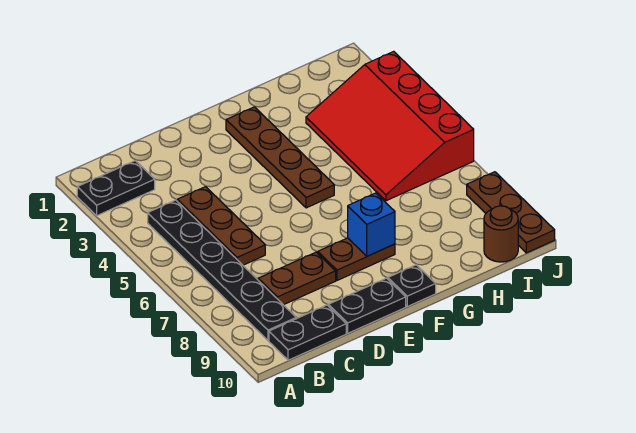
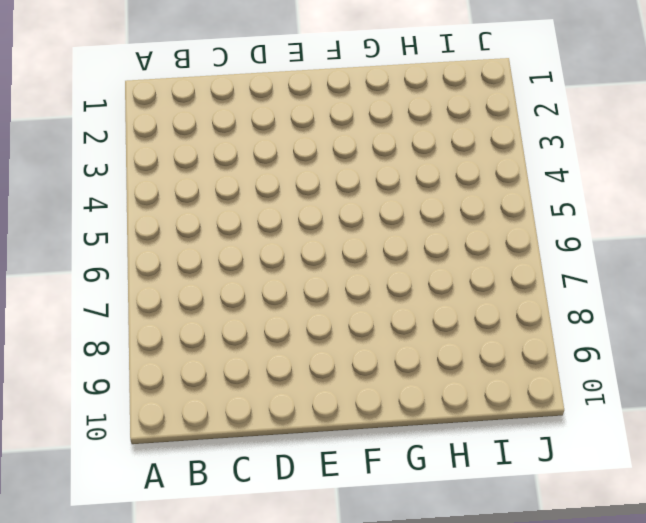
none -> black 1x2 plate [77,161,155,216]
none -> black 1x6 plate [148,200,296,340]
none -> black 1x2 plate [269,305,346,360]

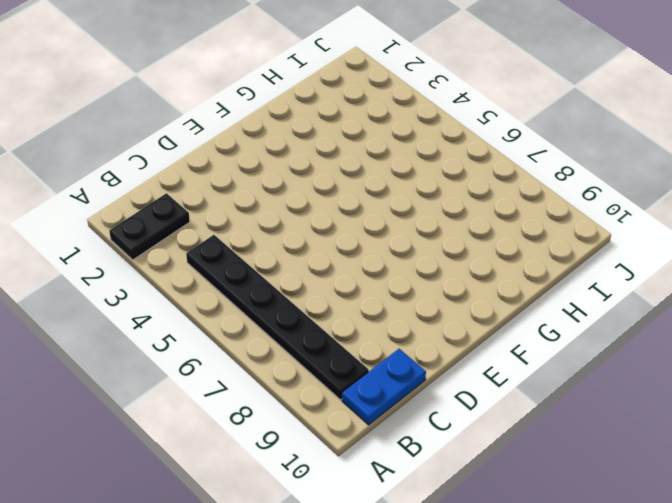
blue 1x2 plate [342,349,426,425] -> black 1x2 plate [269,305,346,360]
none -> brown 1x3 plate [177,187,265,265]
none -> brown 1x2 plate [258,252,336,305]
none -> black 1x2 plate [328,278,406,333]

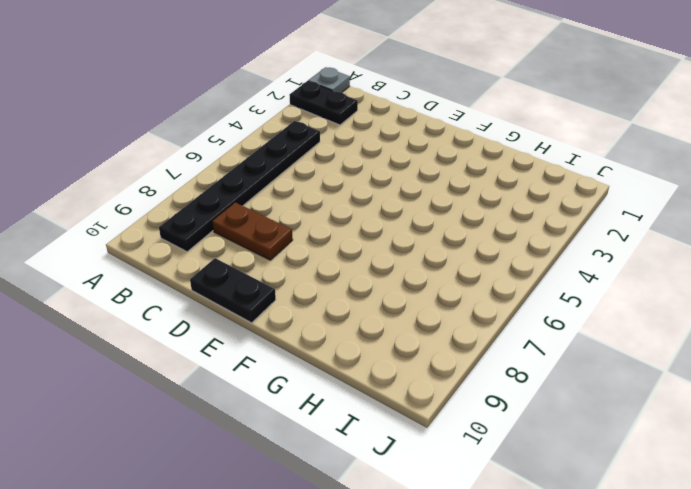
grey 1x1 plate [308,67,350,92] -> none
none -> black 1x2 plate [269,305,346,360]
none -> brown 1x3 plate [177,187,265,265]
none -> brown 1x2 plate [318,238,395,280]

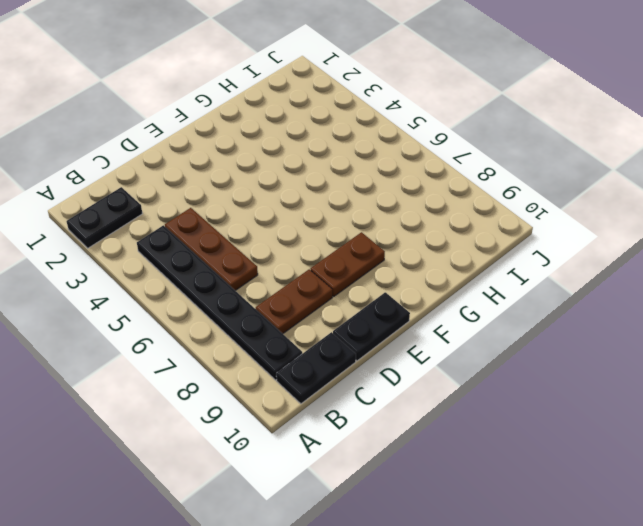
none -> brown 1x4 plate [226,107,334,208]
none -> black 1x1 plate [388,265,436,306]
none -> red 3x4 slope [306,51,474,201]

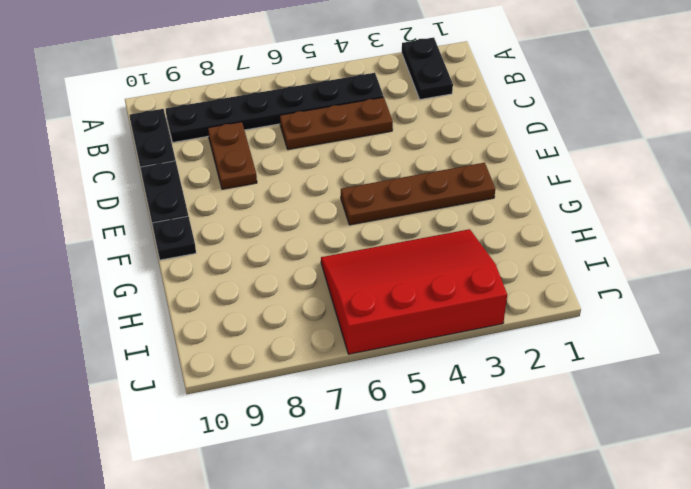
none -> brown 1x2 plate [318,238,395,280]
none -> brown 1x1 round brick [484,206,518,262]
none -> brown 1x3 plate [467,172,555,253]

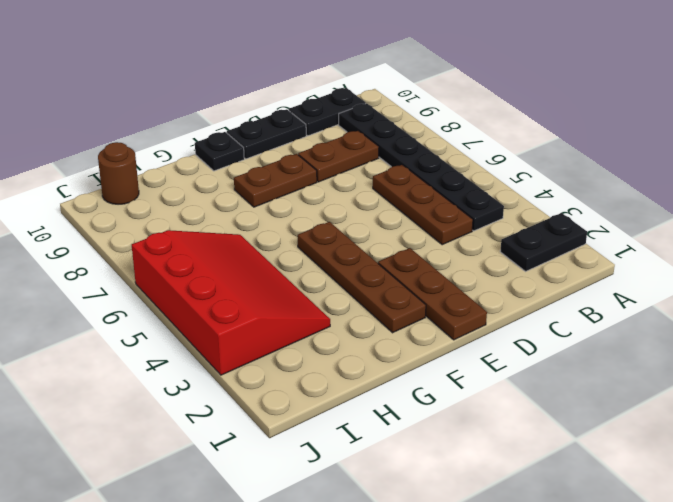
brown 1x3 plate [378,248,487,340] -> brown 1x3 plate moved to [467,172,555,253]
none -> blue 1x1 brick [348,193,395,256]

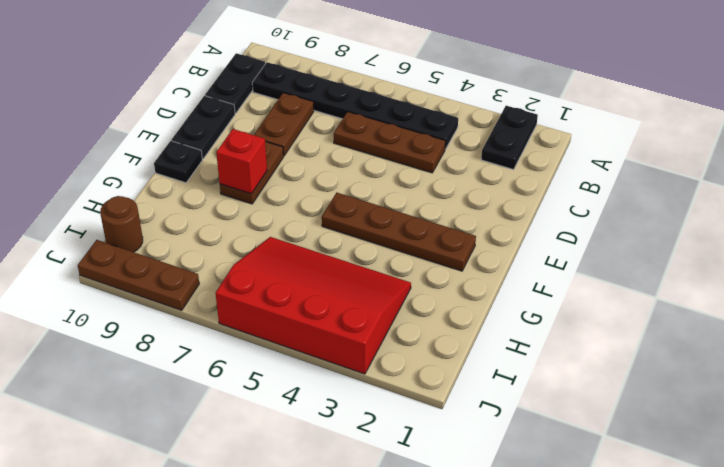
red 1x1 brick [216,129,267,194] -> blue 1x1 brick [348,193,395,256]

